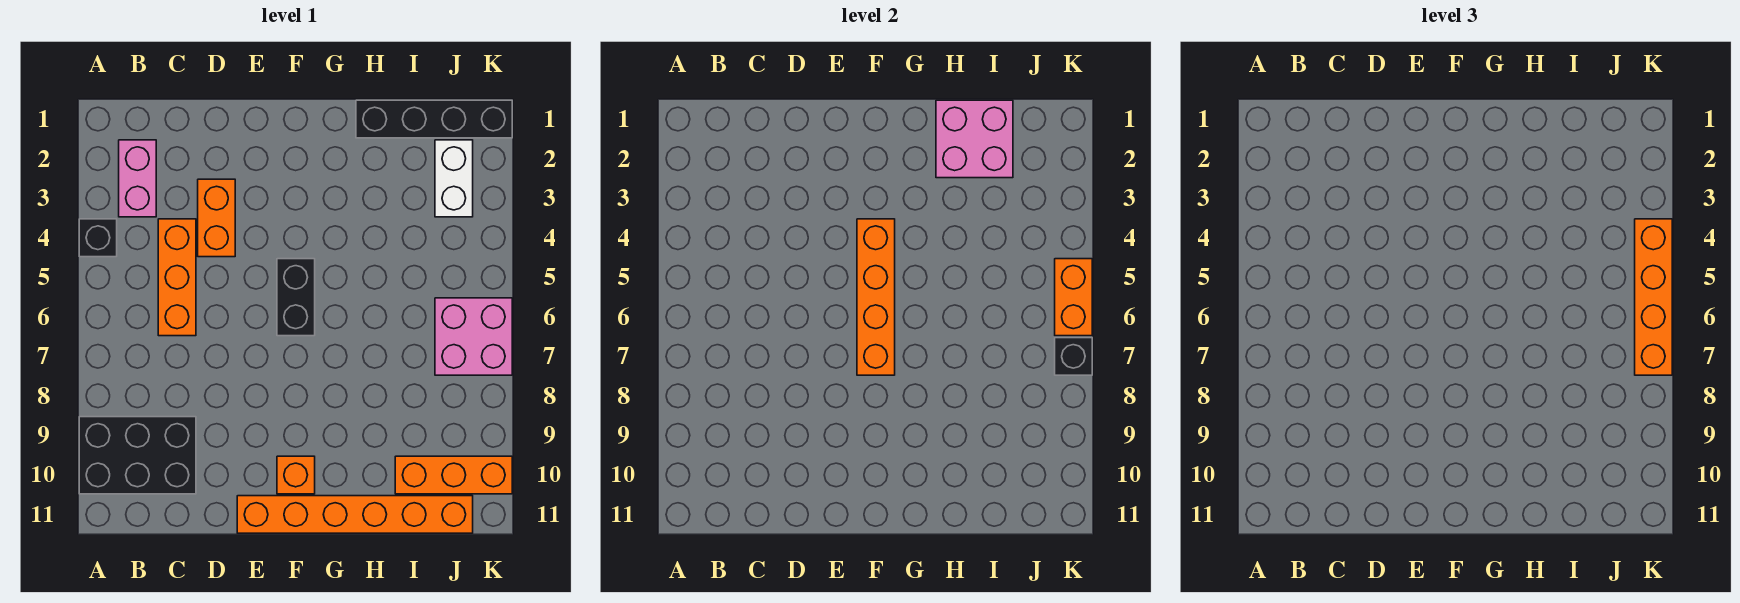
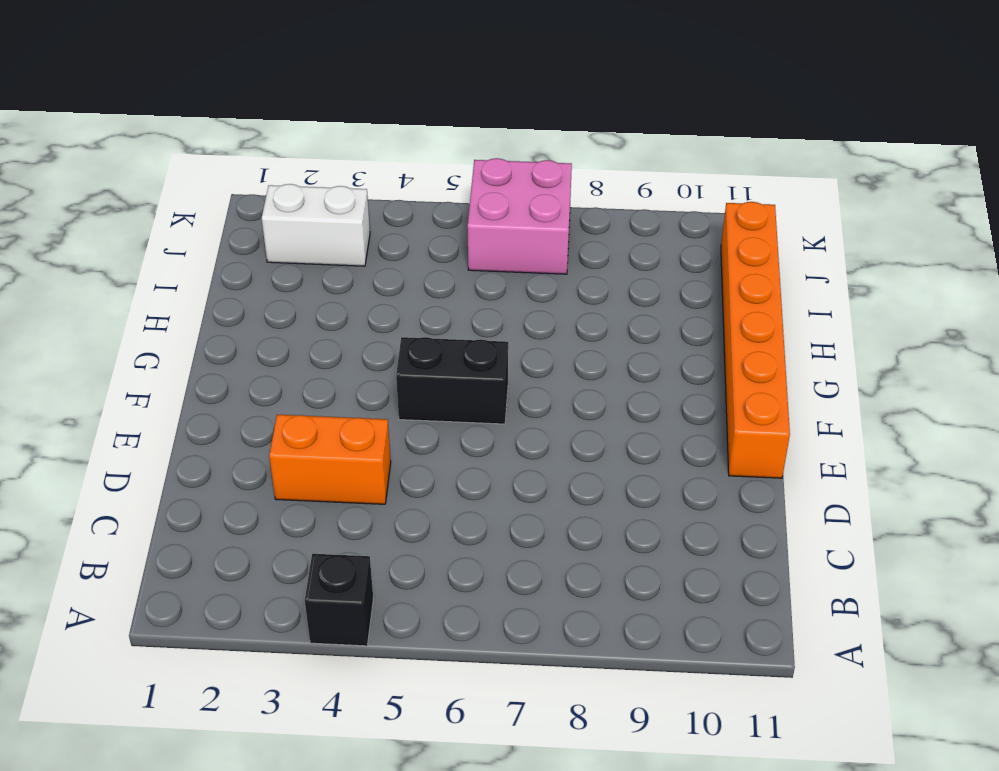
none -> black 2x3 brick [79,417,196,494]
none -> pink 1x2 brick [119,140,156,217]
none -> orange 1x3 brick [158,219,196,336]

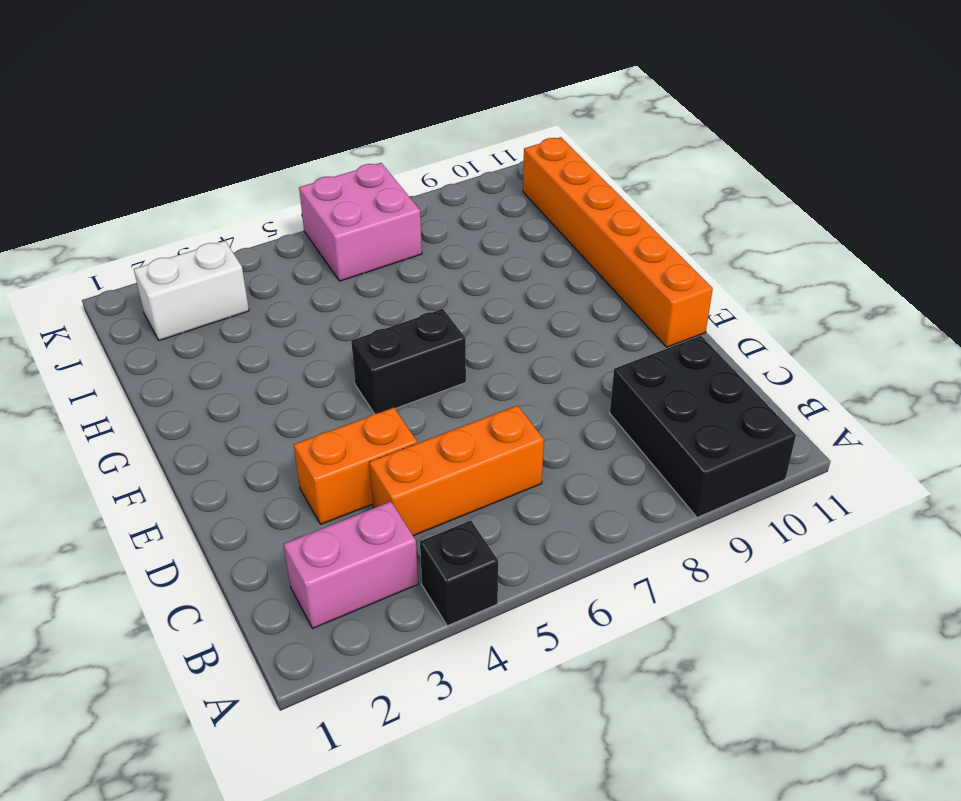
none -> orange 1x1 brick [277,456,315,494]
none -> black 1x4 brick [356,100,512,138]
none -> orange 1x3 brick [395,456,512,494]

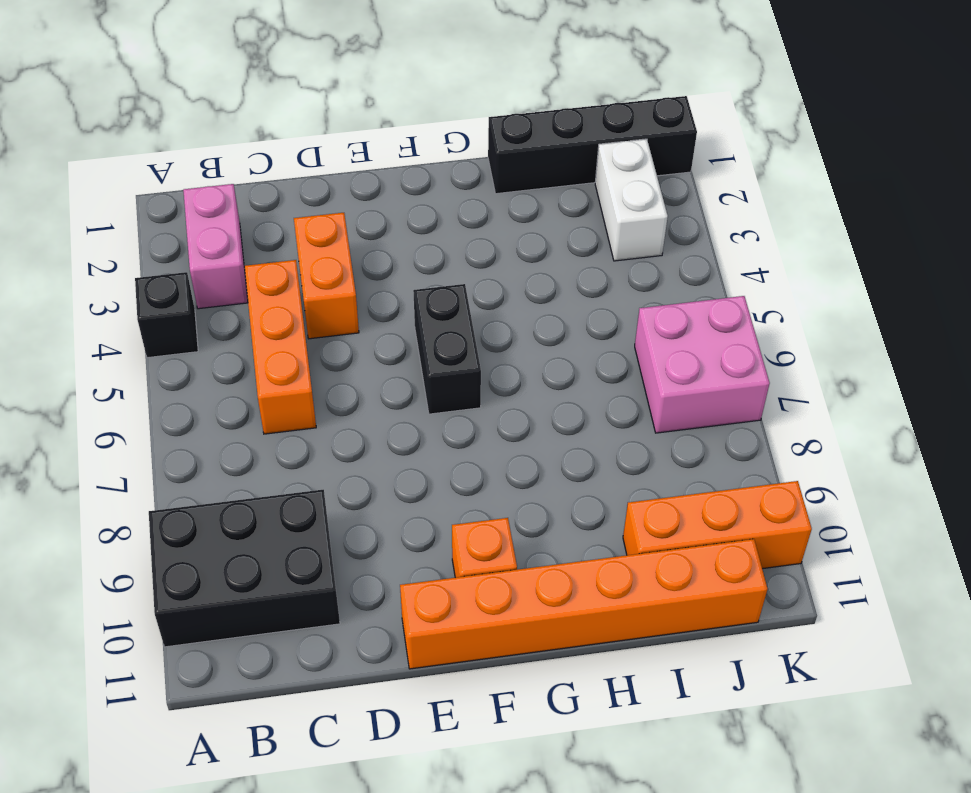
none -> orange 1x4 brick [857,219,895,375]
none -> pink 2x2 brick [936,100,1013,178]
none -> orange 1x2 brick [1055,259,1092,336]

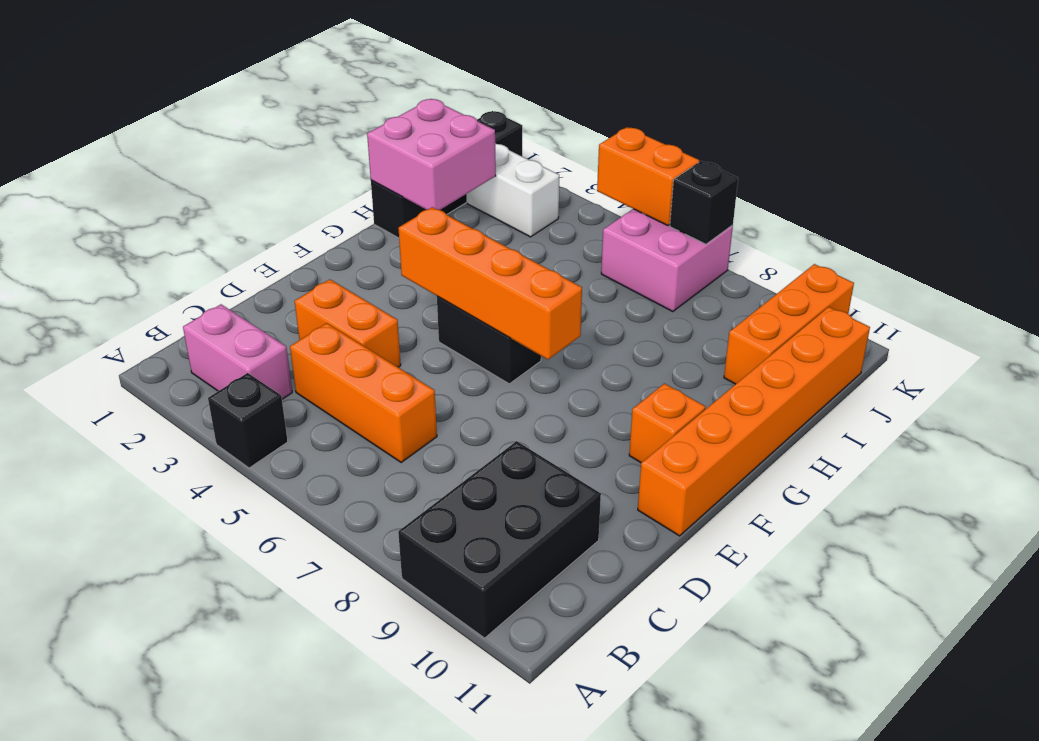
none -> orange 1x4 brick [1635,219,1672,375]

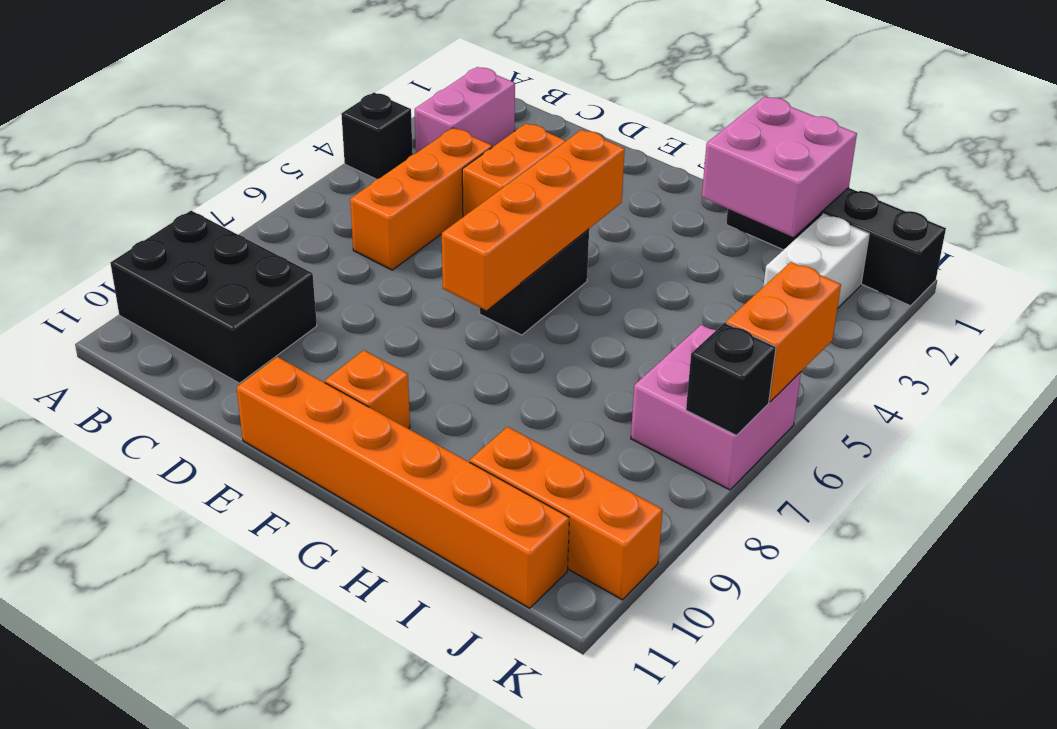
none -> orange 1x4 brick [1635,219,1672,375]

